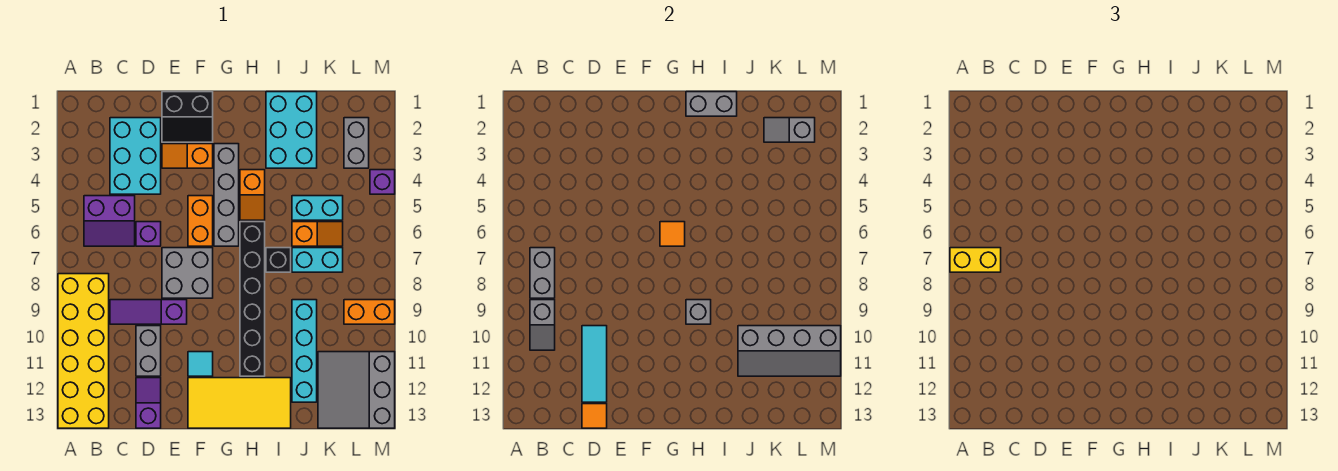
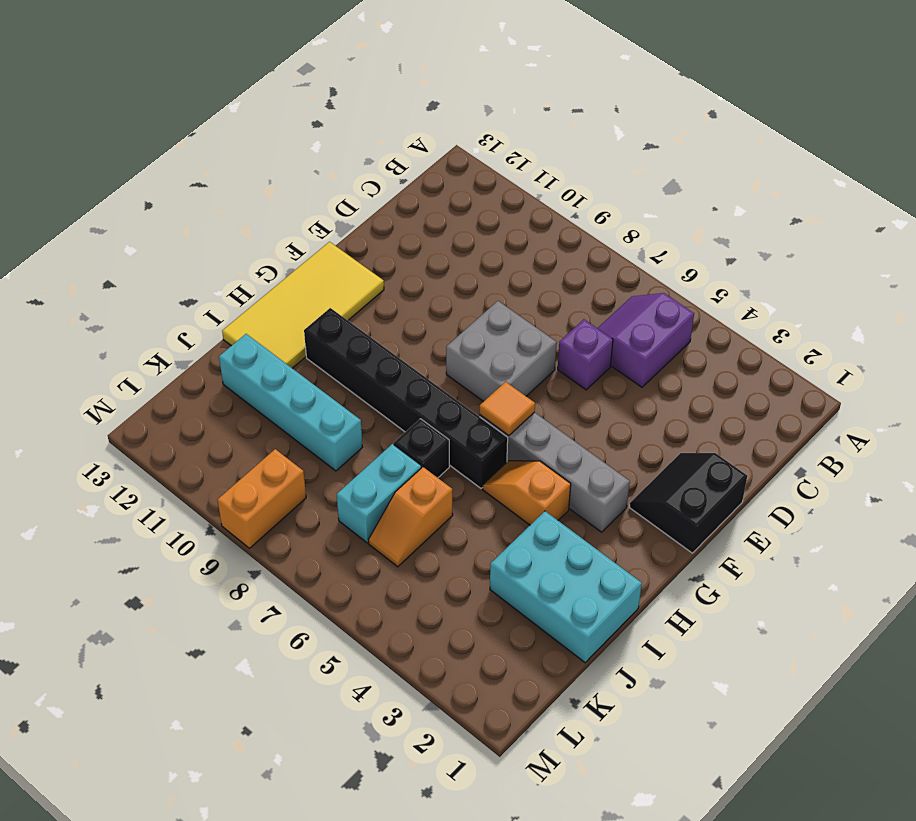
none -> yellow 2x6 brick [58,274,109,428]
none -> cyan 2x3 brick [110,118,161,194]
none -> purple 1x3 slope [110,300,187,324]
none -> grey 1x2 brick [136,326,161,376]

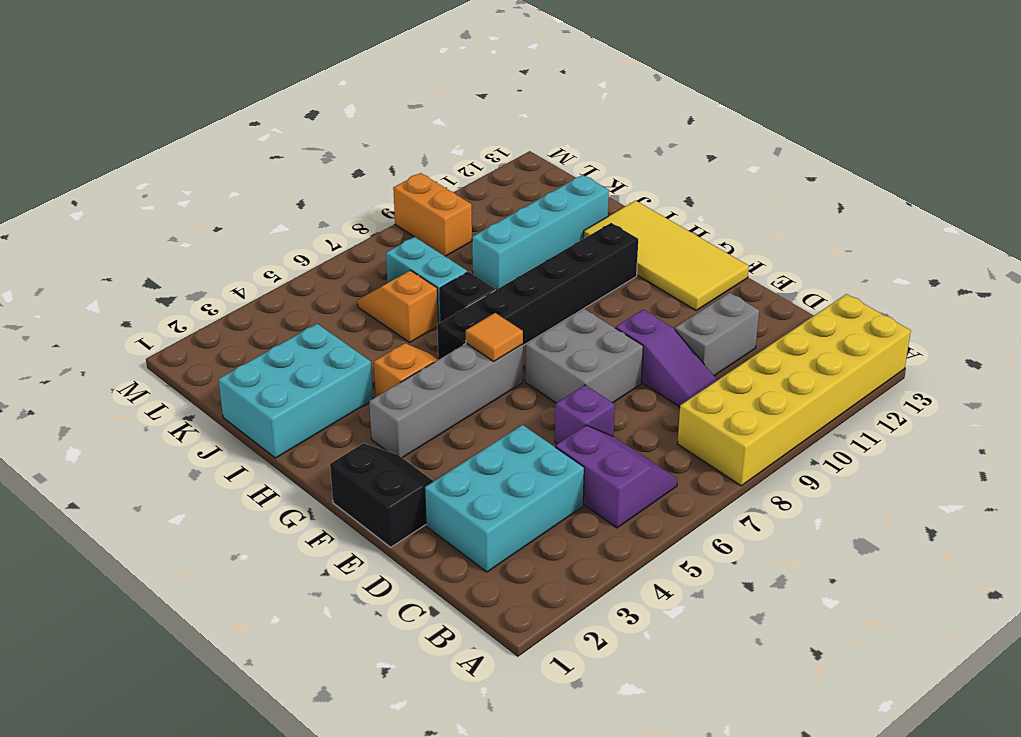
none -> purple 1x2 slope [136,378,161,428]
none -> orange 1x2 slope [162,144,213,168]
none -> orange 1x2 brick [188,196,213,246]
none -> cyan 1x1 tile [188,352,213,376]

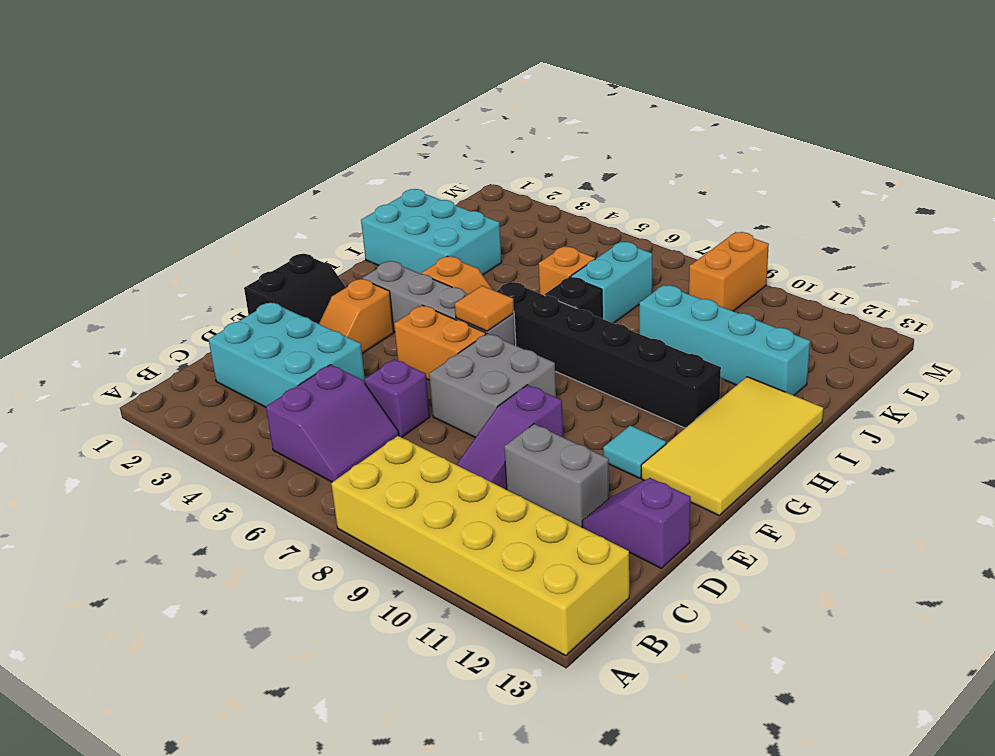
none -> cyan 1x2 brick [292,196,343,220]
none -> grey 3x3 slope [318,352,395,428]
none -> grey 1x2 brick [344,118,369,168]
none -> purple 1x1 brick [370,170,395,194]

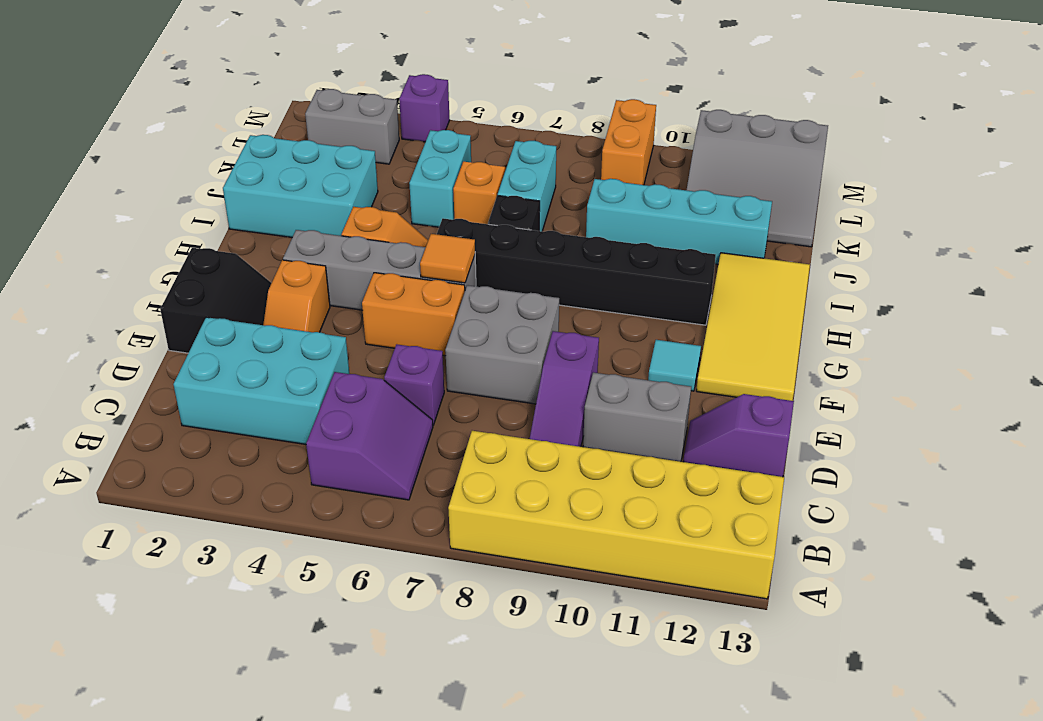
none -> grey 1x2 brick [530,248,555,298]
none -> grey 1x2 slope [530,300,555,350]
none -> cyan 1x3 tile [582,326,607,402]
none -> orange 1x1 tile [582,404,607,428]

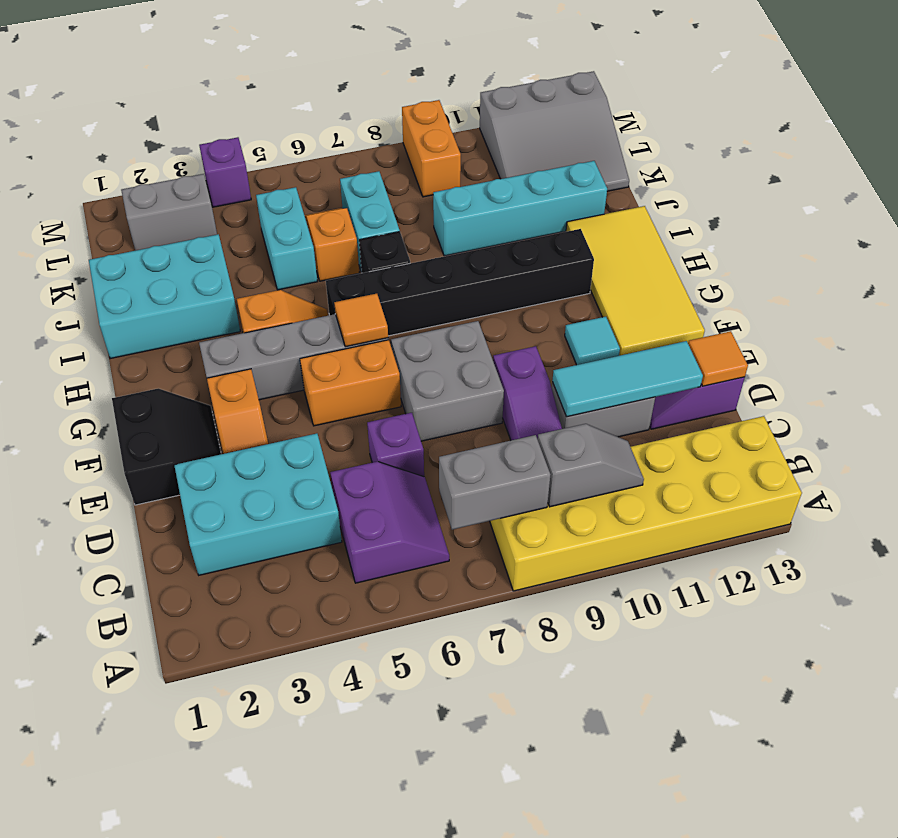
none -> grey 1x2 brick [686,92,737,116]
none -> grey 1x1 brick [686,300,711,324]
none -> grey 2x4 slope [738,326,841,376]
none -> grey 1x2 slope [764,118,815,142]

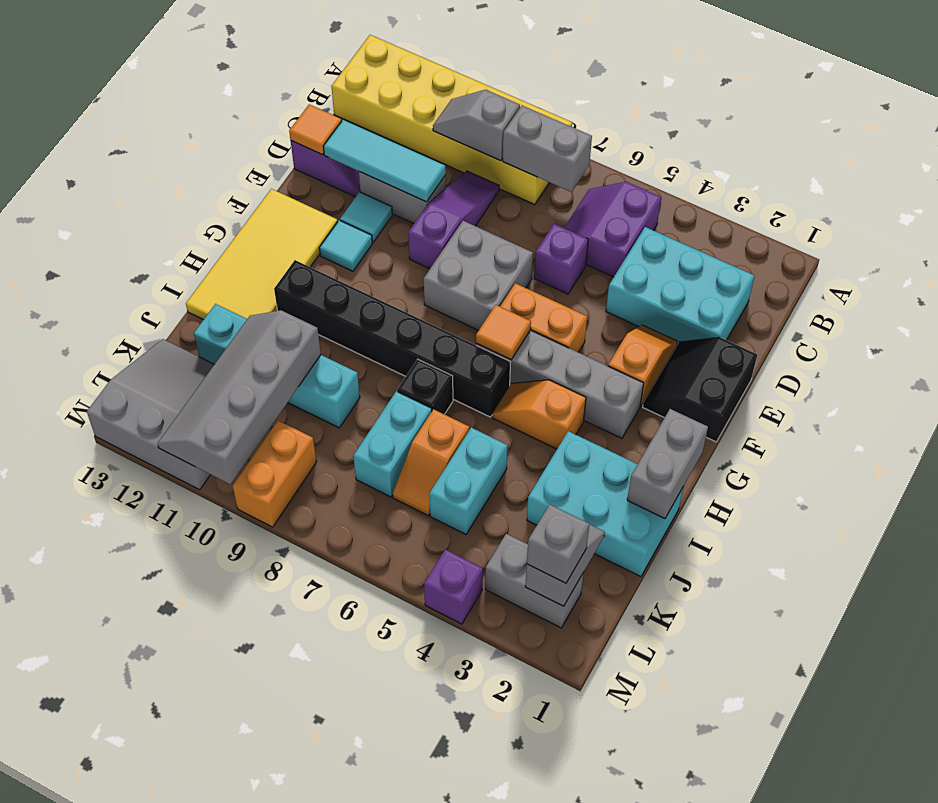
cyan 1x1 tile [340,192,392,242] -> none
grey 1x1 brick [527,504,589,583] -> grey 1x1 brick moved to [686,300,711,324]
none -> yellow 1x2 brick [950,248,1001,272]

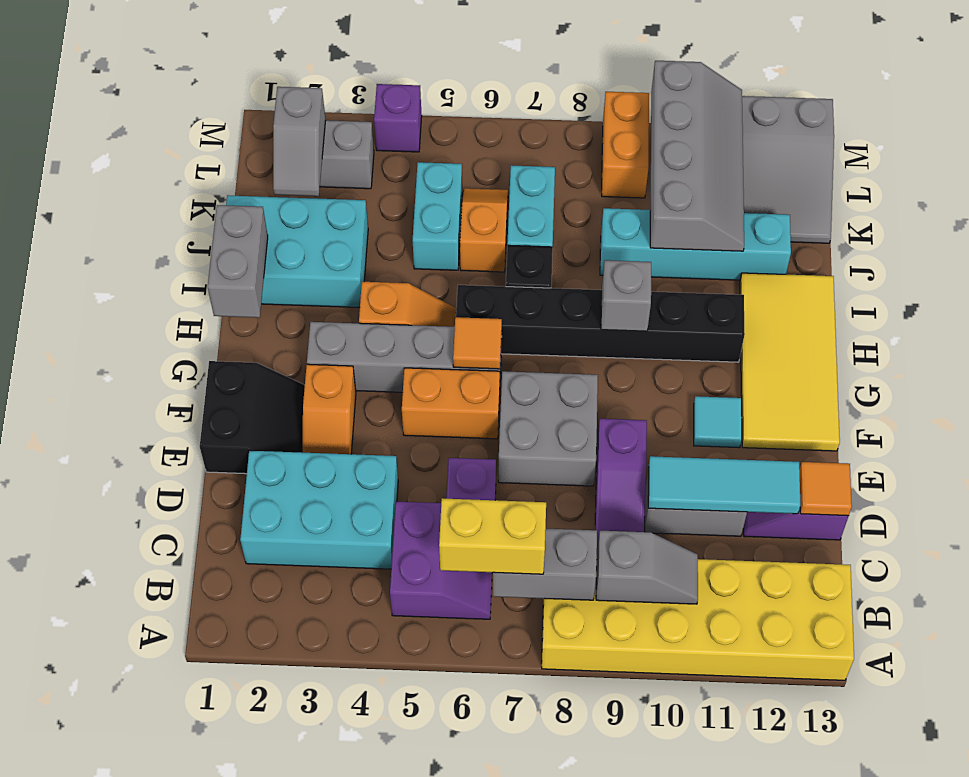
yellow 1x2 brick [439,498,546,574] -> yellow 1x2 brick turned to [950,248,1001,272]

